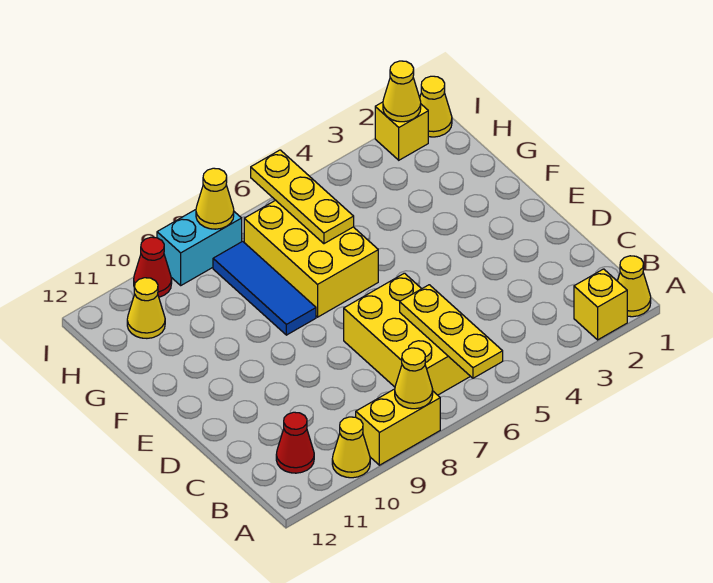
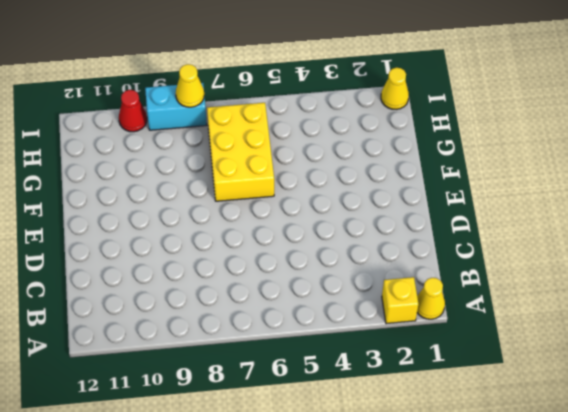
none -> yellow 1x2 brick [356,389,440,465]
none -> yellow 1x1 cone [332,417,370,478]
none -> yellow 2x3 brick [344,273,470,395]

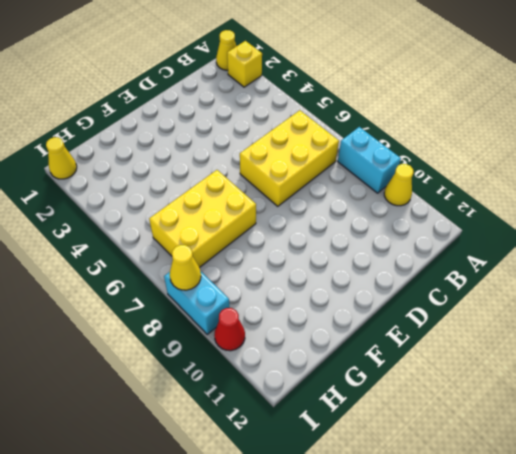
cyan 1x2 brick [338,127,401,193] -> yellow 1x2 brick [356,389,440,465]
none -> red 1x1 cone [276,412,314,473]
none -> blue 1x3 tile [213,241,316,335]
none -> yellow 1x1 cone [127,278,165,338]

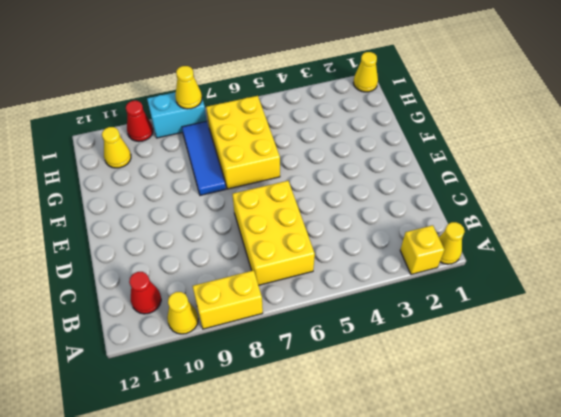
none -> yellow 1x1 brick [375,102,428,160]
none -> yellow 1x3 plate [400,285,503,378]
none -> yellow 1x1 cone [395,348,433,409]

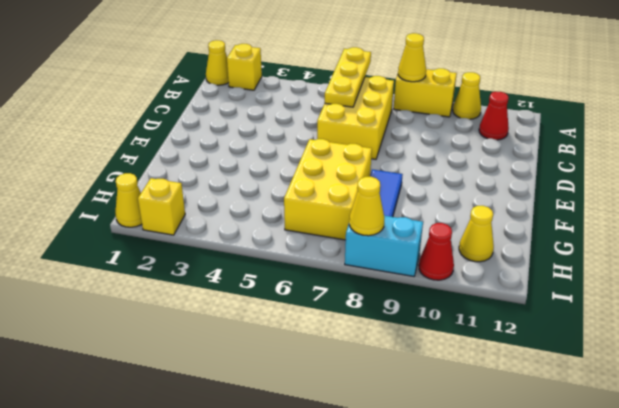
none -> yellow 1x3 plate [251,150,354,244]
none -> yellow 1x1 cone [383,61,421,122]

